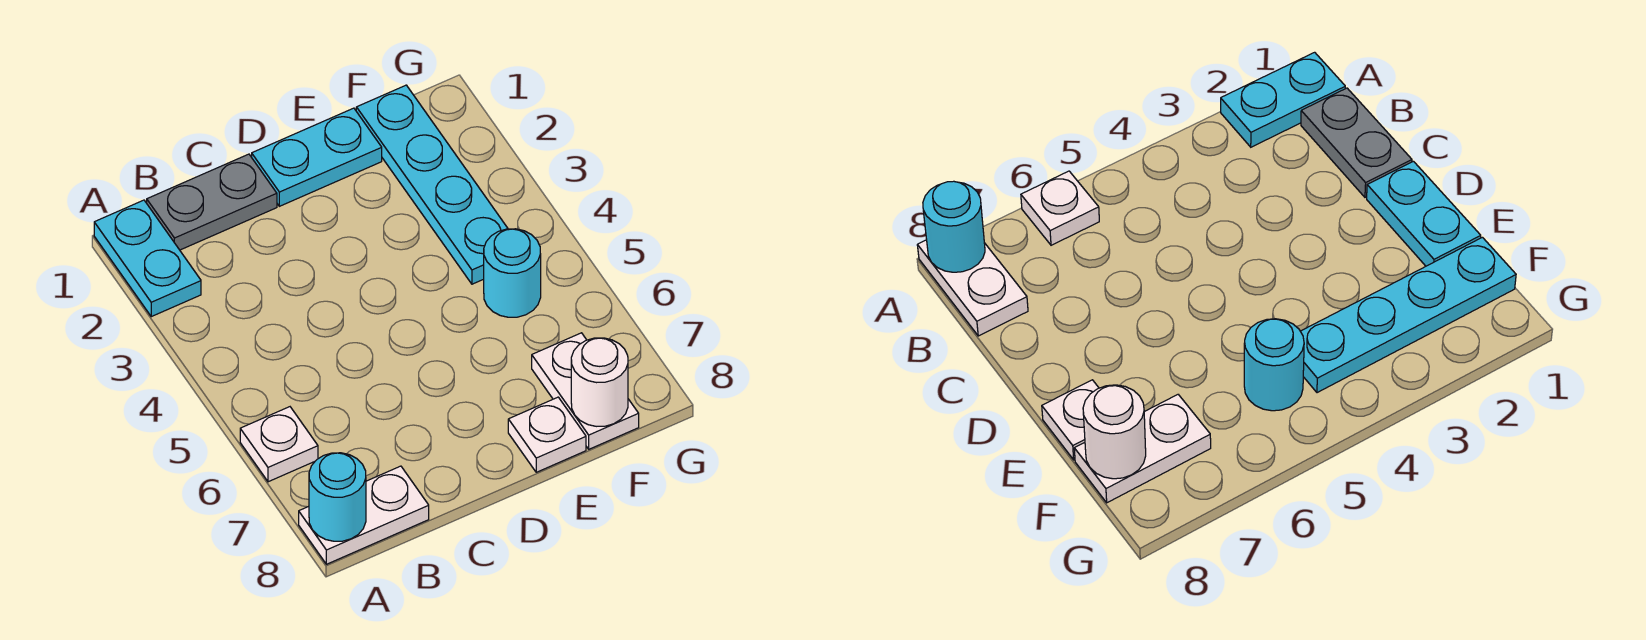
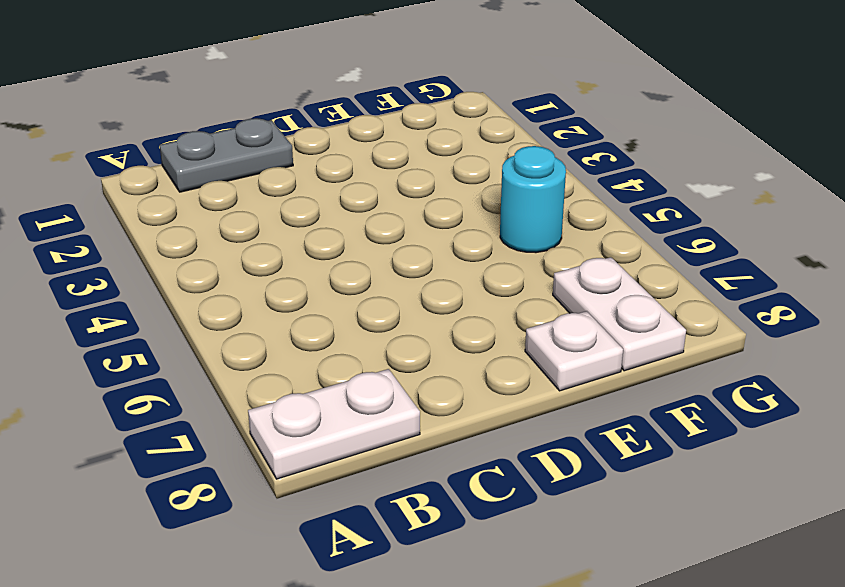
none -> cyan 1x2 plate [94,200,201,317]
none -> white 1x1 plate [240,407,318,482]

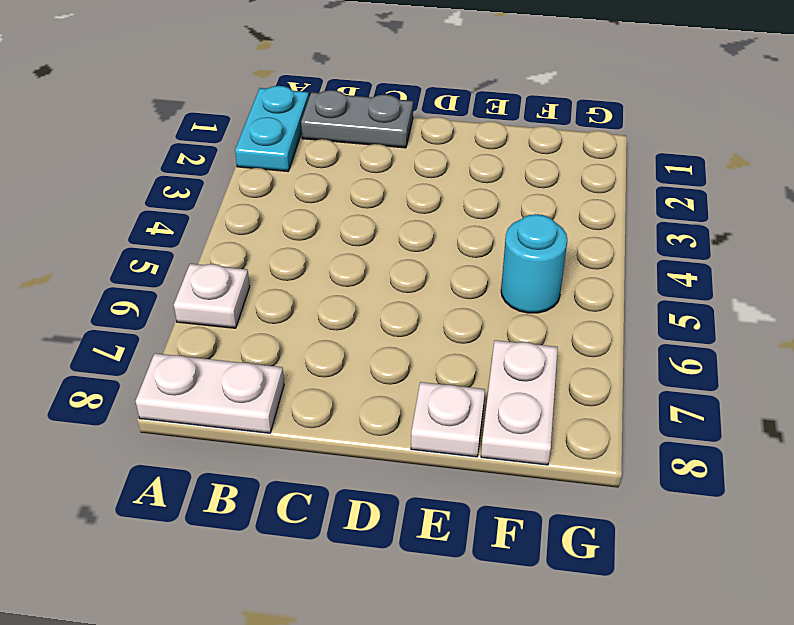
none -> cyan 1x2 plate [252,108,382,206]
none -> cyan 1x4 plate [356,85,508,284]

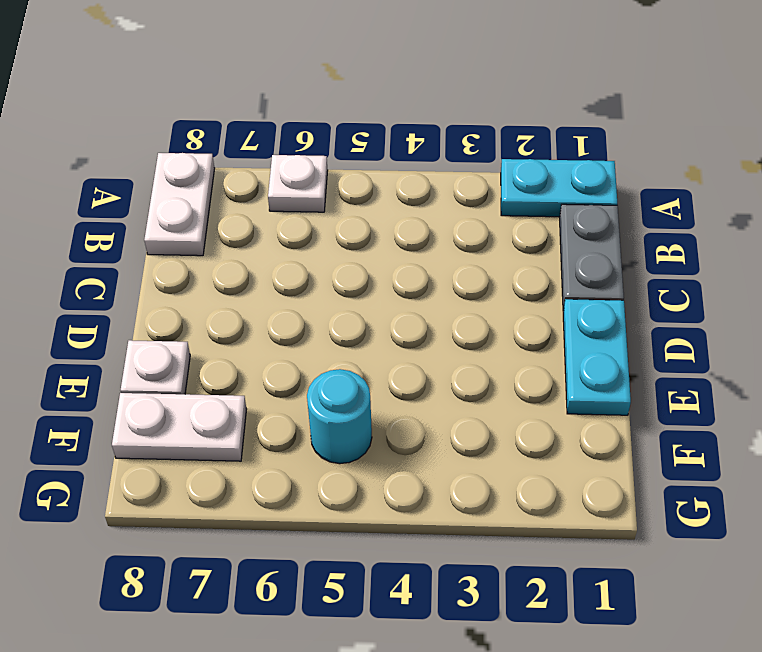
none -> cyan 1x4 plate [356,85,508,284]
none -> cyan 1x1 round brick [309,453,366,541]

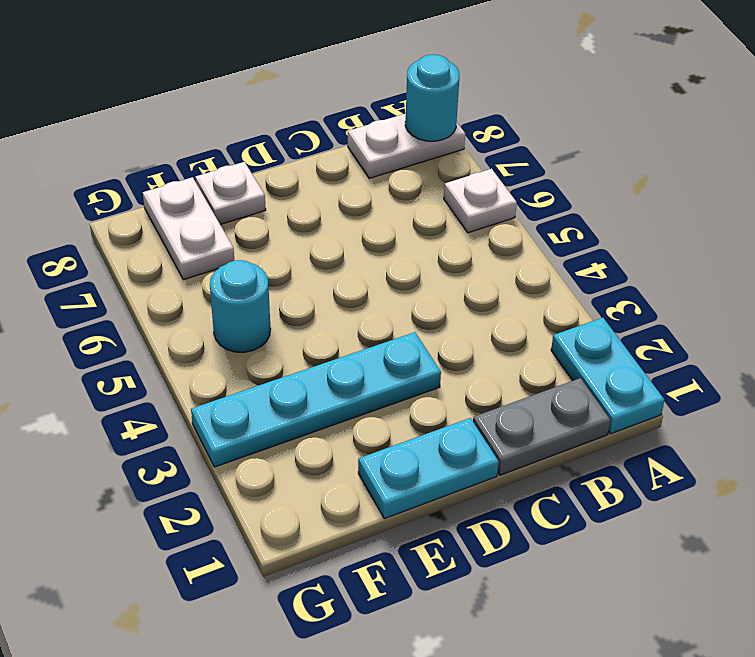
cyan 1x4 plate [191,332,441,467] -> cyan 1x4 plate turned to [356,85,508,284]
none -> white 1x1 round brick [571,338,628,426]

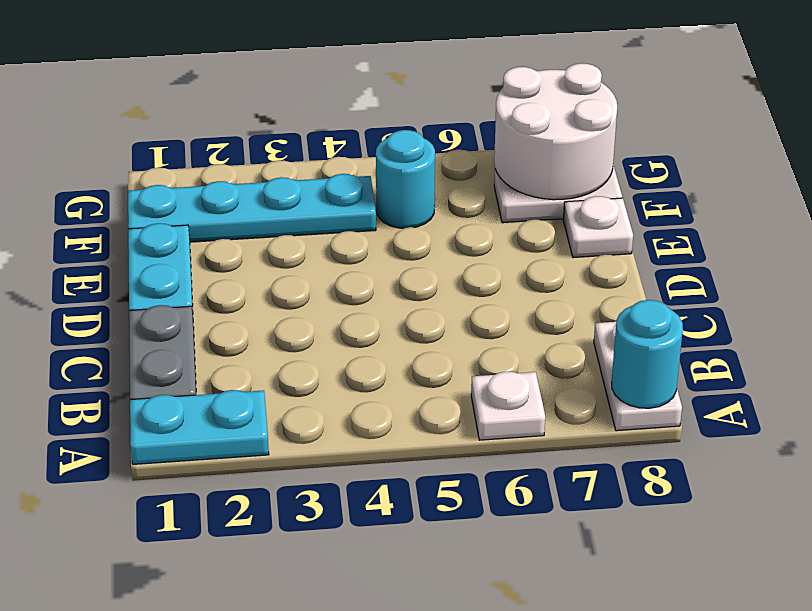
white 2x2 round brick [494,63,617,200] -> white 1x1 round brick [571,338,628,426]

